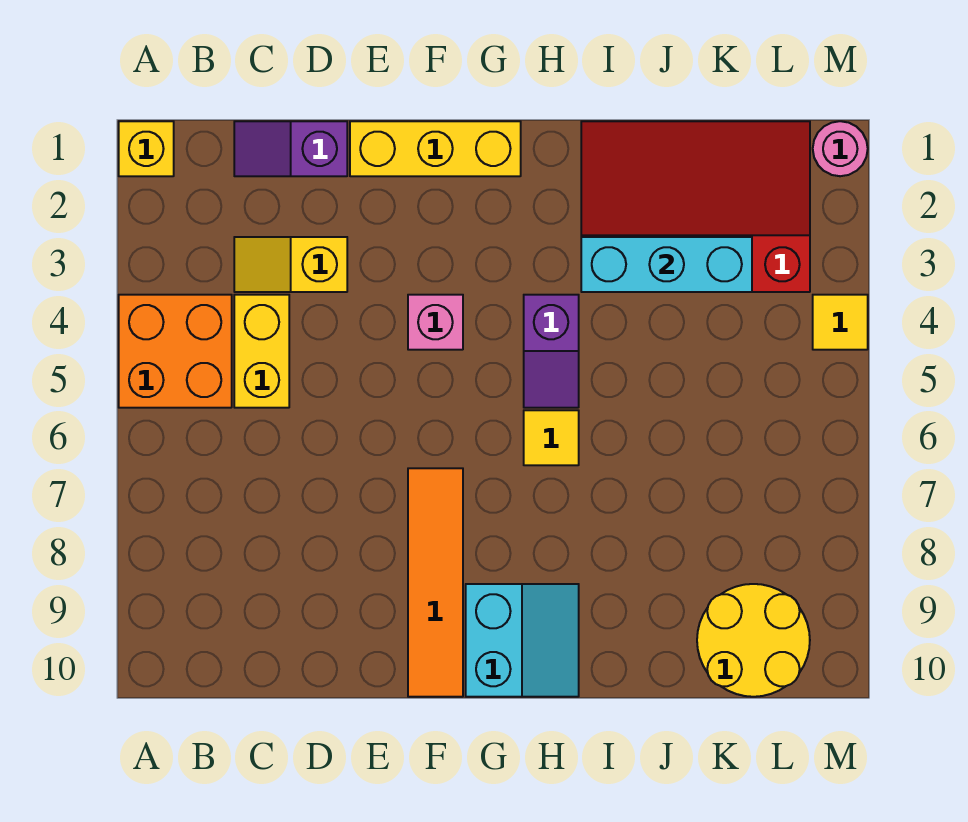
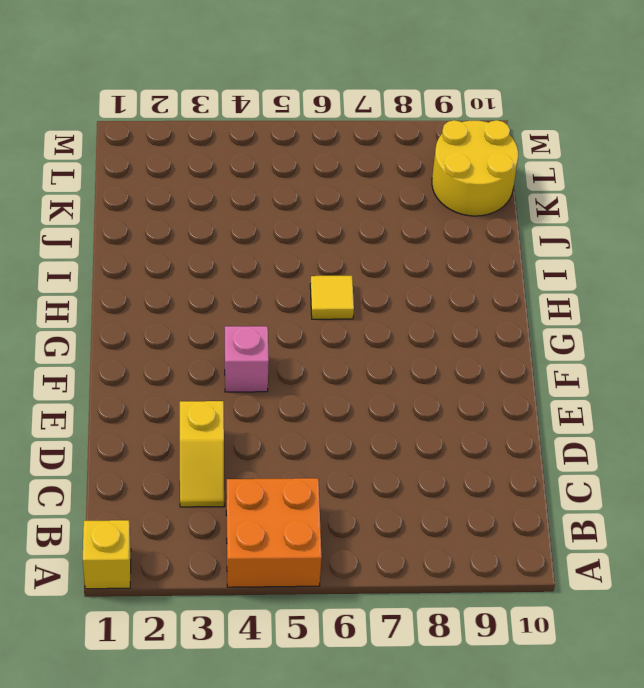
none -> purple 1x2 slope [234,121,347,176]
none -> yellow 1x2 brick [234,295,289,408]
none -> yellow 1x3 brick [350,121,521,176]

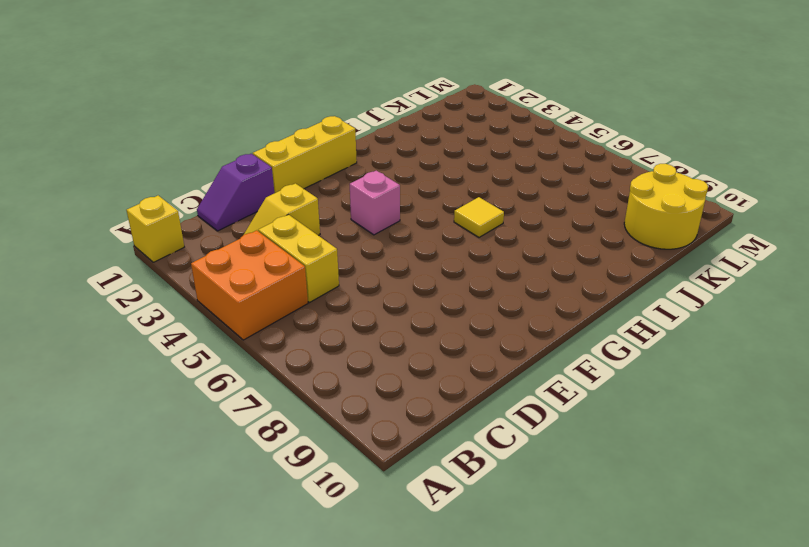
none -> orange 1x4 tile [408,468,463,697]
none -> cyan 2x2 slope [466,584,579,697]
none -> purple 1x2 slope [524,295,579,408]

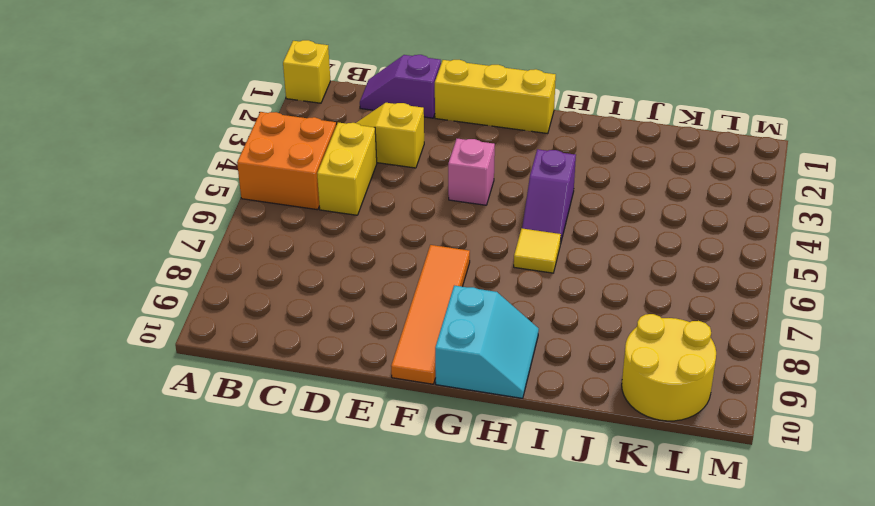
none -> red 3x4 slope [581,121,810,292]
none -> pink 1x1 round brick [813,121,868,176]
none -> yellow 1x1 tile [813,295,868,350]

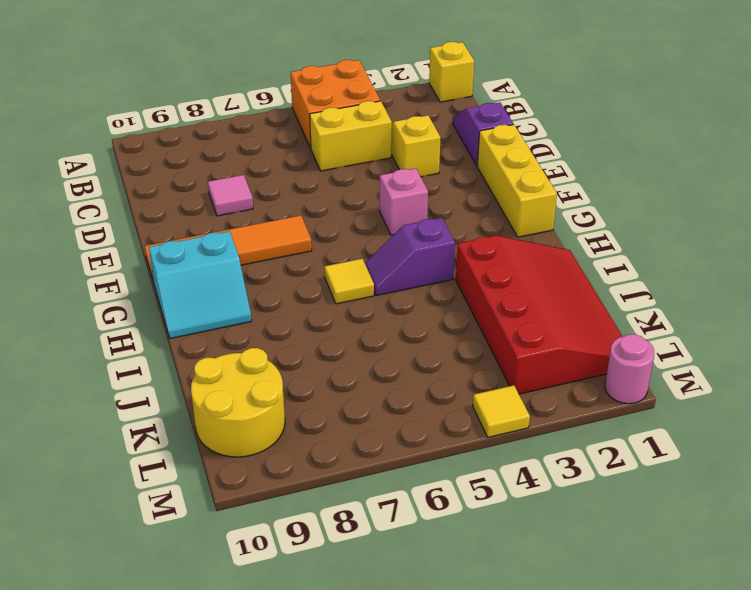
pink 1x1 tile [208,175,253,216] -> none
none -> cyan 1x3 brick [581,237,752,292]

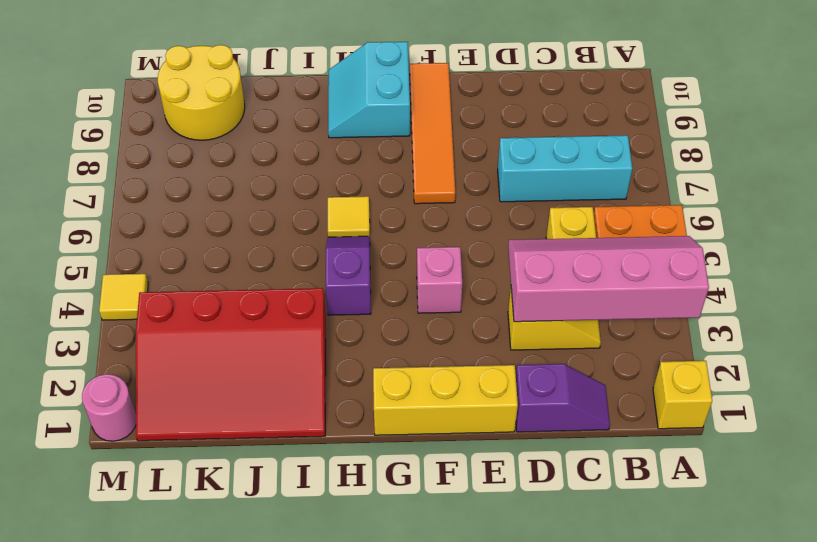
pink 2x4 slope [508,236,709,322] -> none
cyan 1x3 brick [498,135,632,202] -> cyan 1x3 brick moved to [581,237,752,292]

